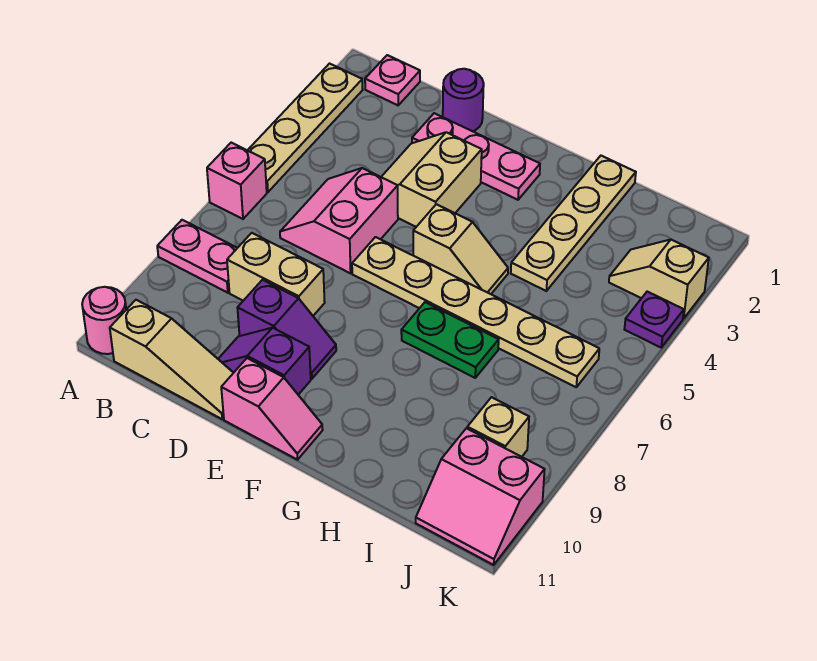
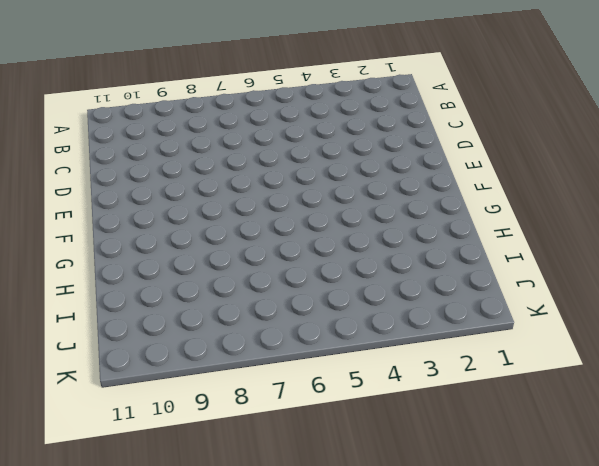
none -> tan 1x4 plate [248,64,363,192]
none -> pink 1x1 brick [207,143,267,219]
none -> pink 1x2 plate [157,220,237,293]

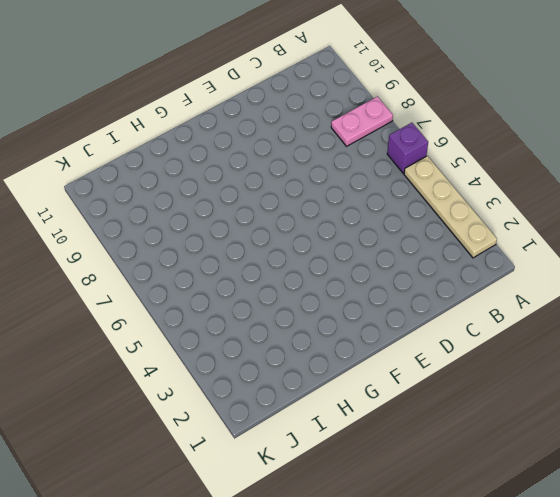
purple 1x1 brick [387,123,428,173] -> pink 1x1 brick [207,143,267,219]
none -> pink 1x1 round brick [82,287,126,354]
none -> pink 1x1 plate [365,55,420,105]
none -> tan 1x3 slope [110,300,233,419]

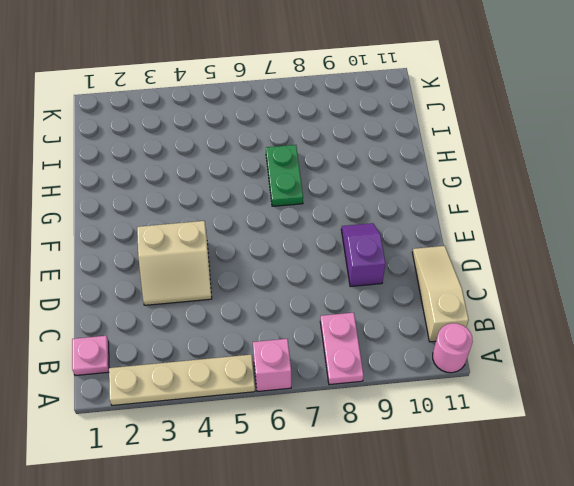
none -> pink 2x2 slope [280,168,398,273]
none -> tan 1x2 brick [227,233,325,316]
none -> purple 1x1 round brick [443,69,484,131]

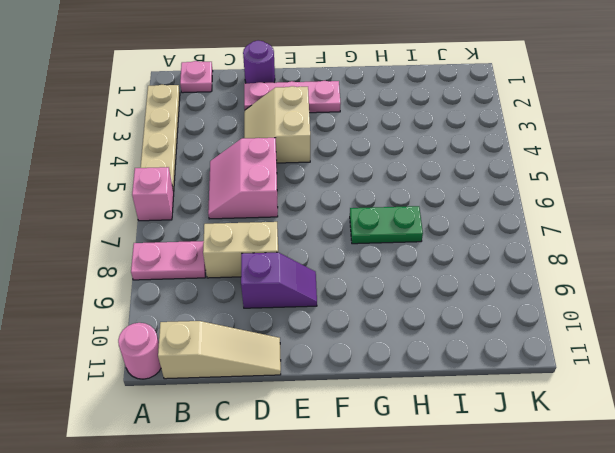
none -> purple 1x2 slope [219,328,311,395]
none -> tan 1x6 plate [352,237,599,387]
none -> pink 1x2 slope [221,358,323,460]

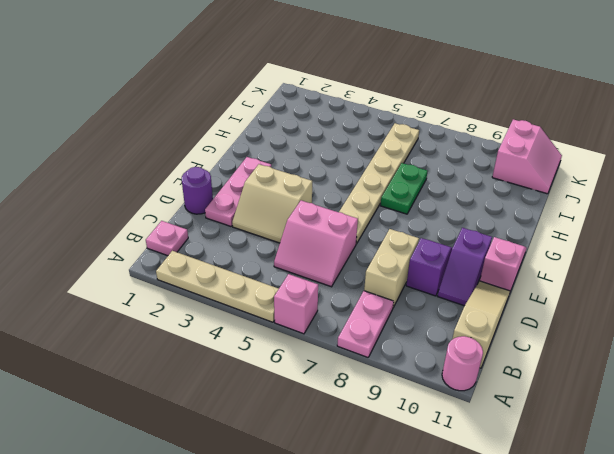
none -> tan 1x2 slope [413,204,508,294]
none -> tan 1x4 plate [511,156,636,291]
none -> tan 1x2 slope [609,240,709,319]

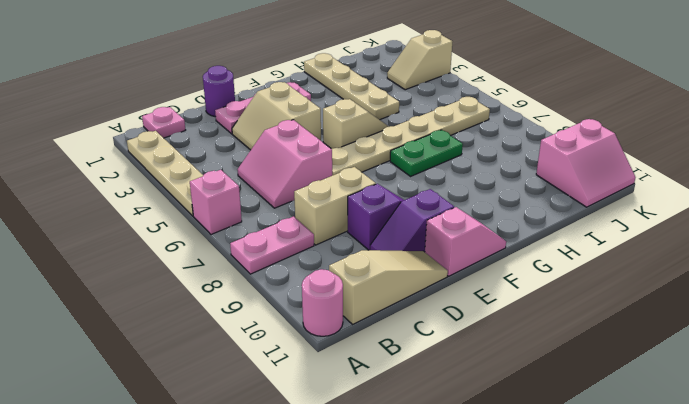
none -> tan 1x1 brick [467,397,529,457]
none -> purple 1x1 plate [624,292,684,347]

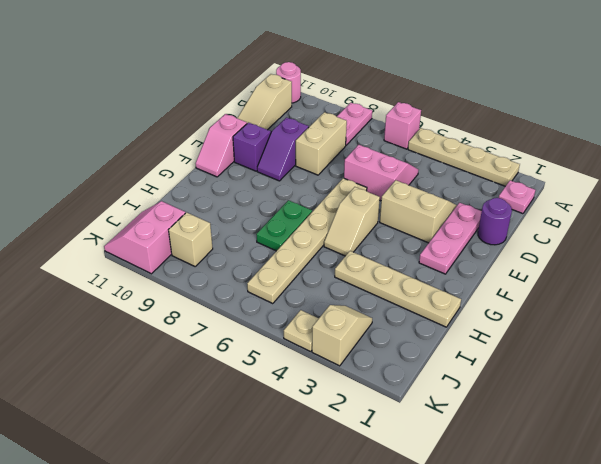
tan 1x1 plate [284,310,319,352] -> purple 1x1 plate [624,292,684,347]

